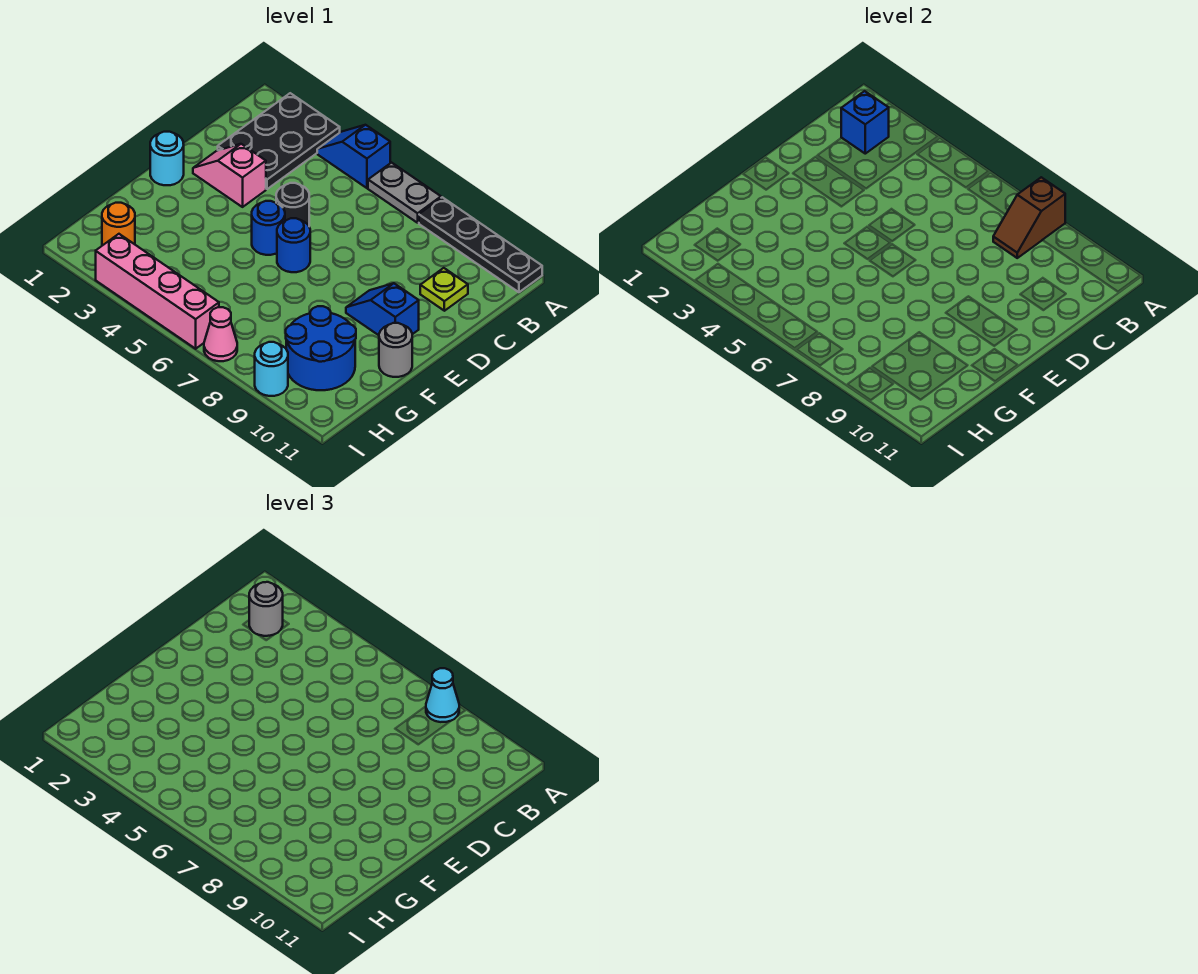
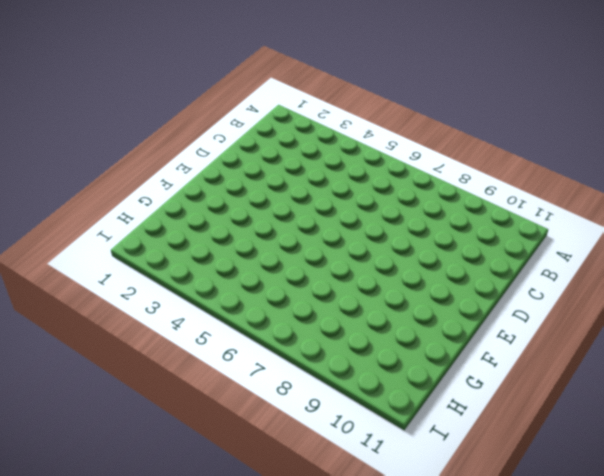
none -> black 2x3 plate [218,93,340,189]
none -> blue 1x2 slope [317,125,390,188]
none -> grey 1x2 plate [368,163,441,223]

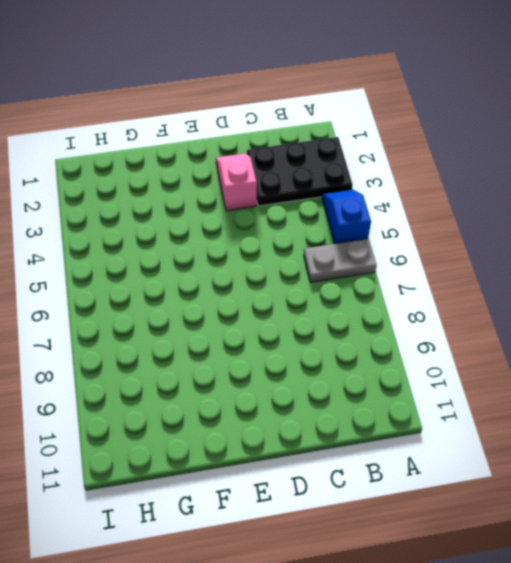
grey 1x2 plate [304,239,377,282] -> grey 1x2 plate turned to [368,163,441,223]
none -> black 1x4 plate [419,197,542,292]
none -> lime 1x1 plate [420,268,468,311]
none -> black 1x1 round brick [276,183,309,225]

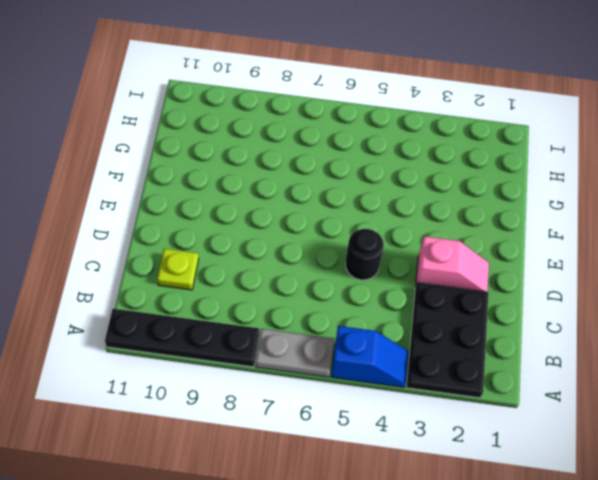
none -> cyan 1x1 round brick [150,132,184,185]
none -> blue 1x1 round brick [252,201,285,255]
none -> blue 1x1 round brick [277,218,310,272]

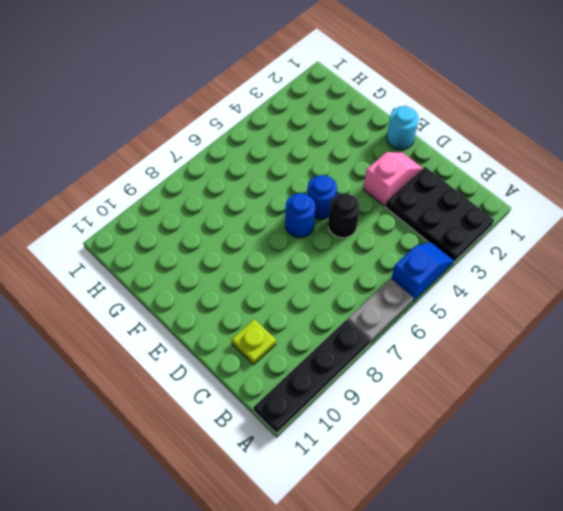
none -> blue 1x2 slope [346,283,419,335]
none -> grey 1x1 round brick [379,323,412,377]
none -> blue 2x2 round brick [286,306,356,390]

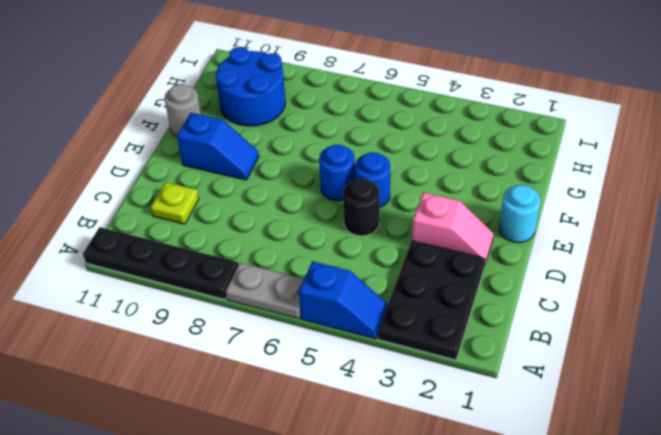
none -> orange 1x1 round brick [102,203,135,246]
none -> pink 1x4 brick [96,234,219,349]
none -> pink 1x1 cone [204,307,237,361]

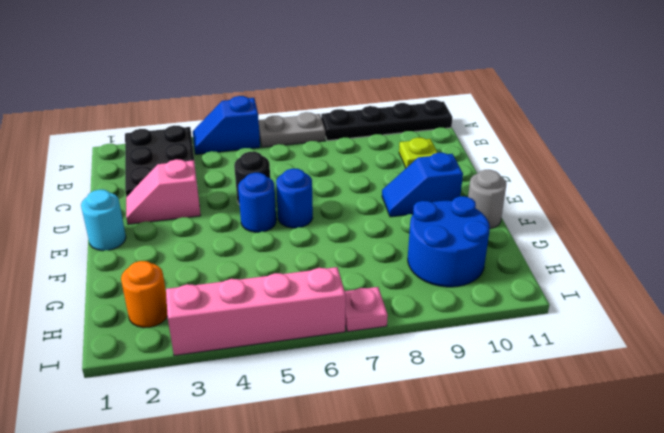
pink 1x1 plate [345,287,388,332] -> pink 1x1 cone [204,307,237,361]
none -> cyan 1x1 round brick [255,342,288,396]
none -> brown 1x2 slope [993,177,1065,258]
none -> blue 1x1 brick [841,91,889,154]

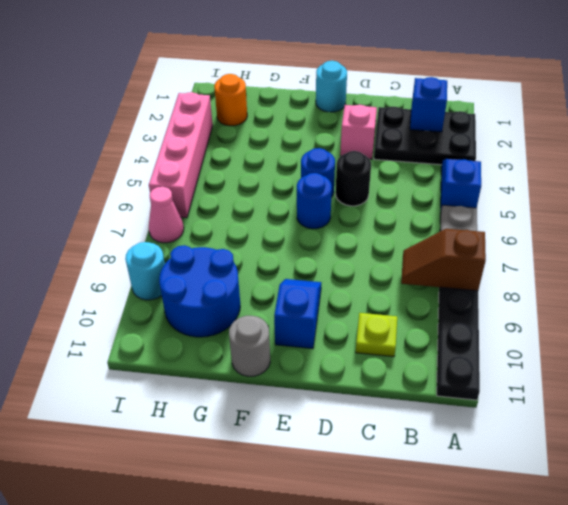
none -> cyan 1x1 cone [426,668,459,722]
none -> grey 1x1 round brick [249,582,283,636]

